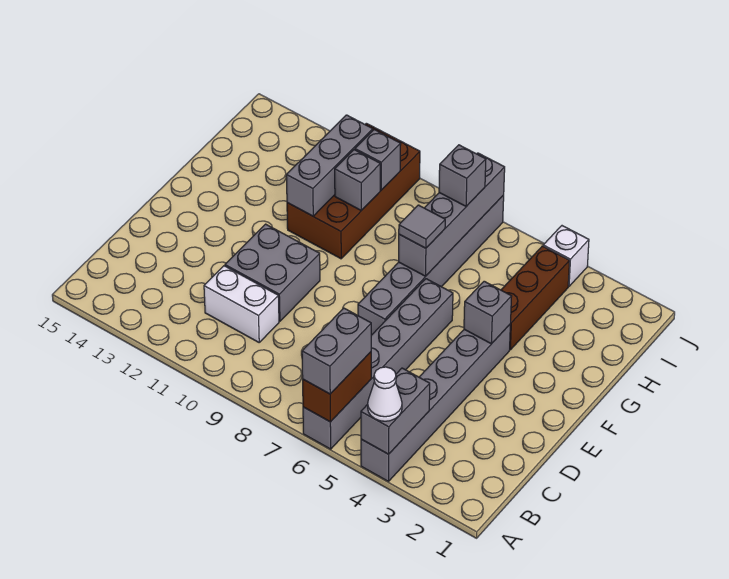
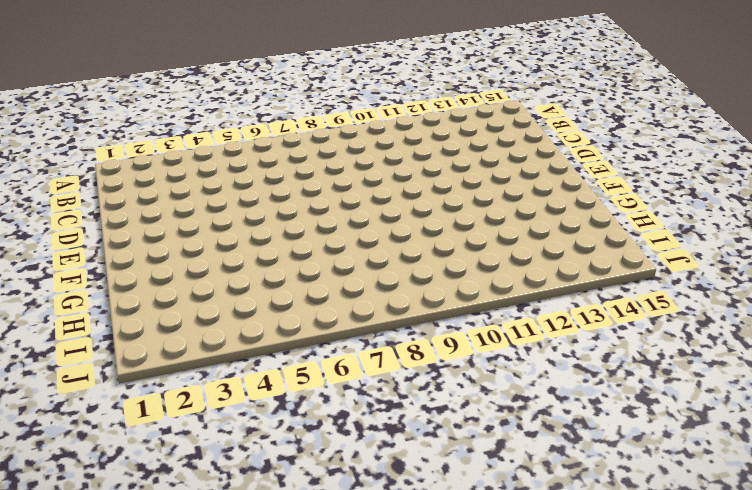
none -> grey 1x6 brick [361,325,510,481]
none -> grey 1x6 brick [303,279,453,449]
none -> white 1x2 brick [204,266,279,342]

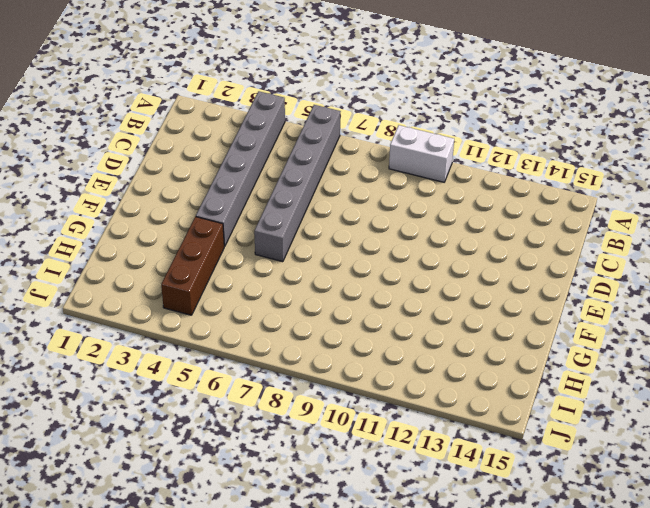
white 1x2 brick [389,125,454,182] -> white 1x2 brick moved to [204,266,279,342]
none -> grey 2x2 brick [225,224,320,321]
none -> grey 1x6 brick [358,195,504,335]
none -> brown 2x4 brick [287,123,420,259]

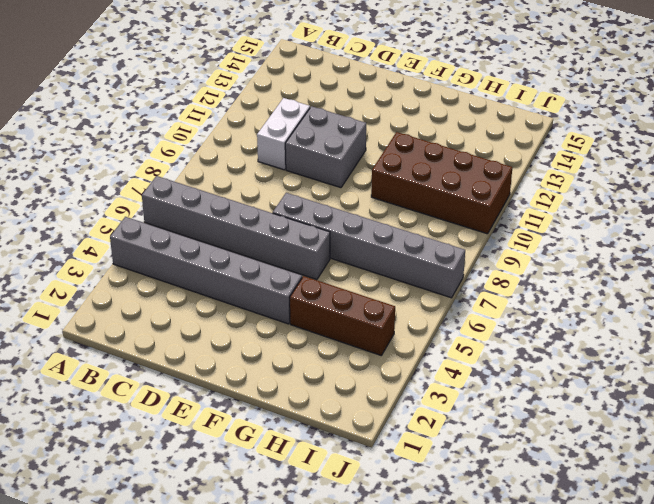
none -> white 1x1 brick [543,226,589,286]
none -> grey 1x2 brick [361,368,430,454]
none -> brown 1x2 brick [303,352,371,422]

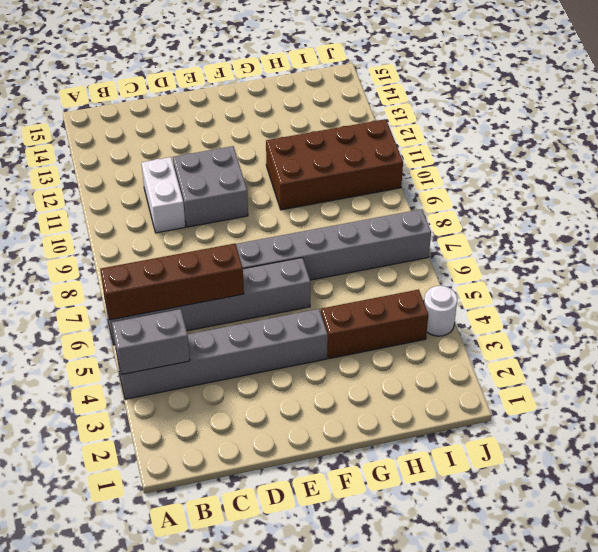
brown 1x4 brick [100,244,244,320] -> brown 1x2 brick [303,352,371,422]
white 1x1 round brick [424,286,457,336] -> white 1x1 brick [543,226,589,286]
none -> grey 1x1 brick [464,281,512,344]
none -> grey 1x4 brick [399,153,505,276]
none -> grey 1x3 brick [286,115,373,216]

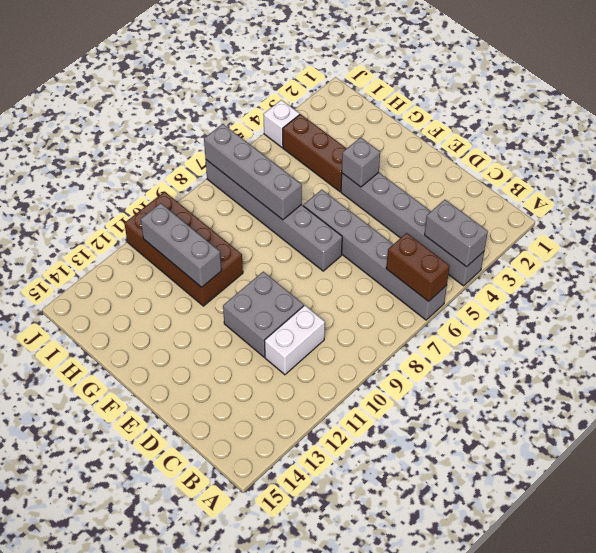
none -> grey 1x1 brick [335,150,380,211]
none -> grey 1x1 brick [355,130,401,190]
none -> white 1x1 cone [368,367,402,421]

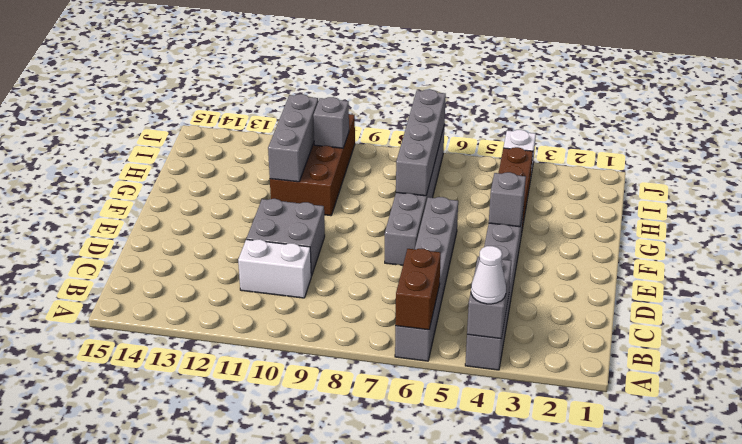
none -> grey 1x1 brick [335,150,380,211]
none -> grey 1x2 brick [302,308,371,394]
none -> grey 1x1 tile [399,205,445,248]

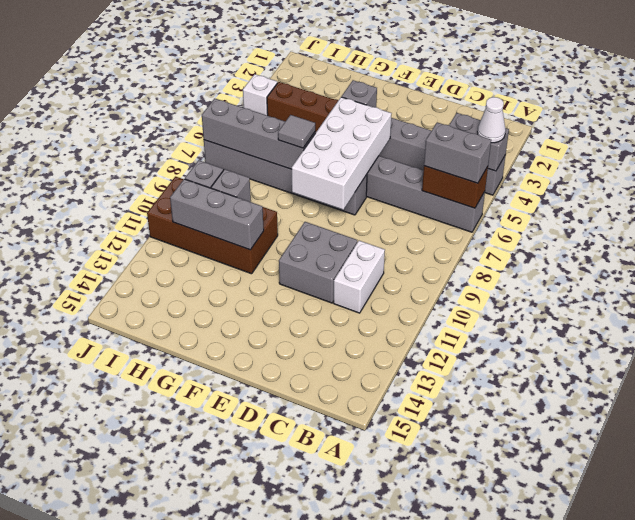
white 2x4 brick [291,97,392,210] -> none
none -> grey 1x1 brick [439,145,486,206]

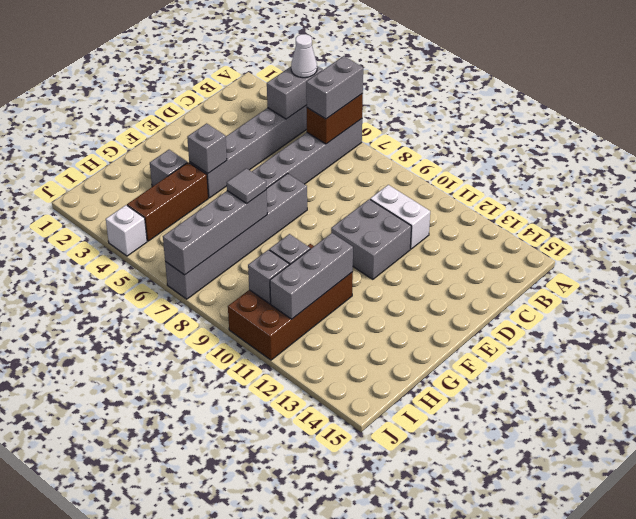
grey 1x1 brick [150,150,187,187] -> grey 1x1 brick moved to [439,145,486,206]

